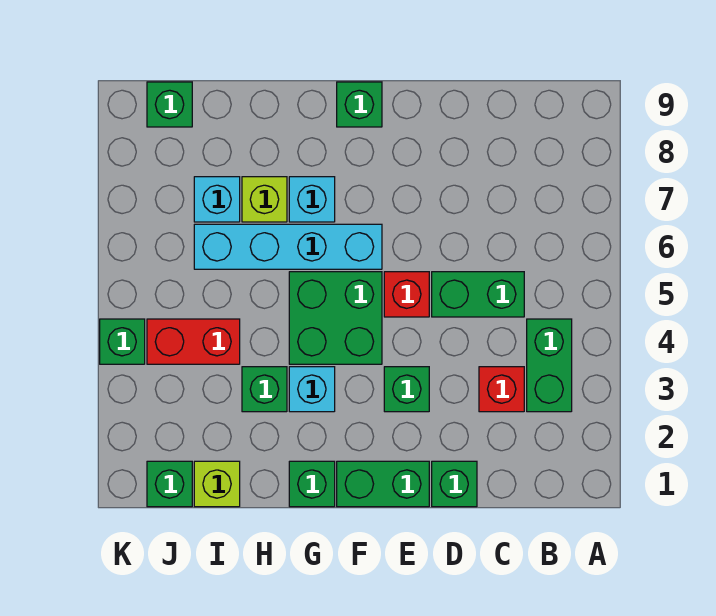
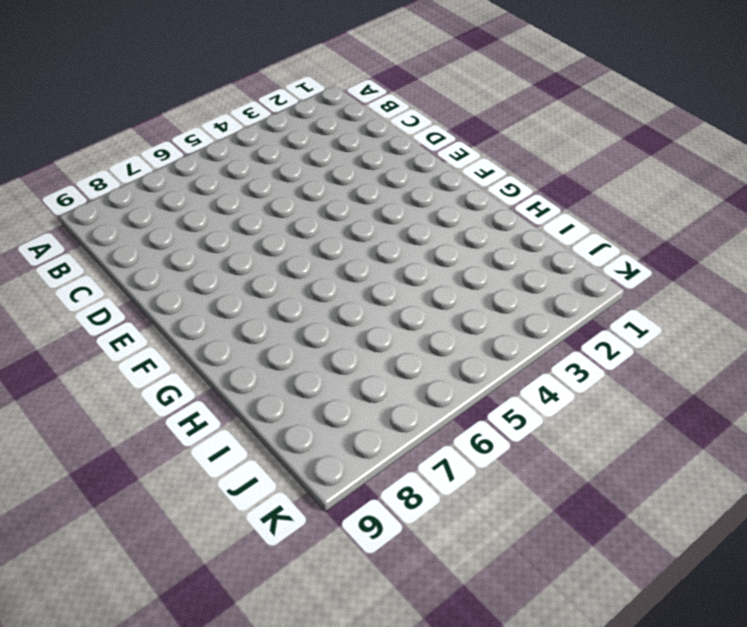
none -> green 1x2 brick [527,319,572,412]
none -> red 1x1 brick [479,367,524,412]
none -> green 1x2 brick [432,272,524,317]

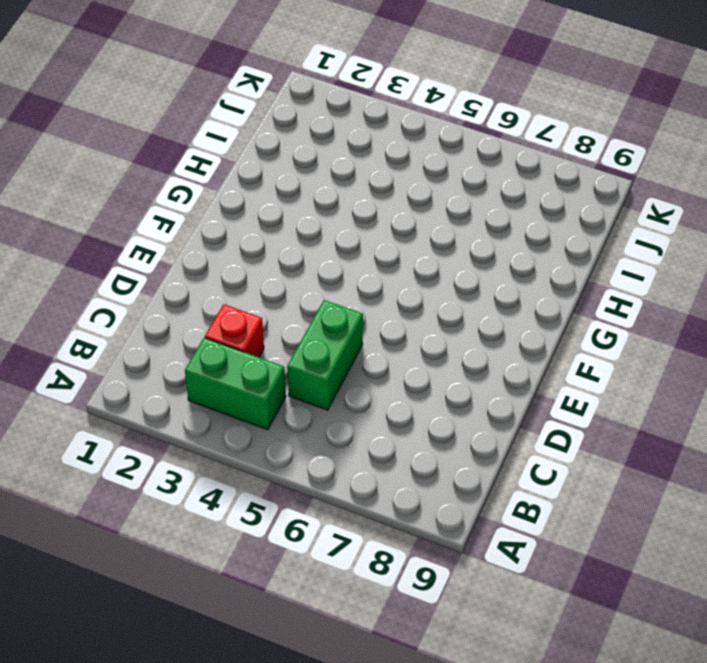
none -> green 1x1 brick [432,461,477,507]
none -> green 1x2 brick [337,461,429,507]
none -> green 1x1 brick [384,367,429,412]

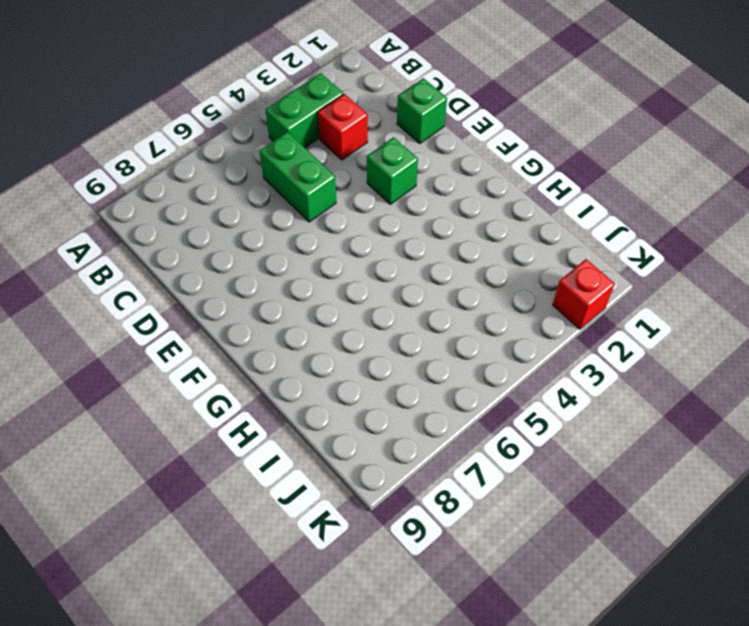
red 1x1 brick [553,259,615,329] -> red 1x1 brick moved to [384,272,429,317]
none -> green 1x2 brick [337,461,429,507]
none -> green 2x2 brick [289,272,382,364]
none -> cyan 1x4 brick [194,224,382,269]

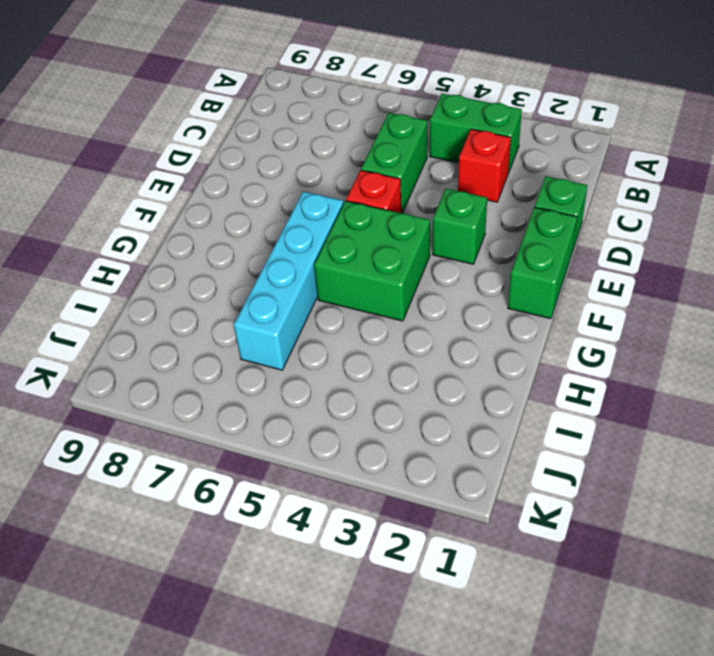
none -> green 1x1 brick [337,82,382,127]
none -> green 1x1 brick [289,461,335,507]
none -> cyan 1x1 brick [289,367,335,412]

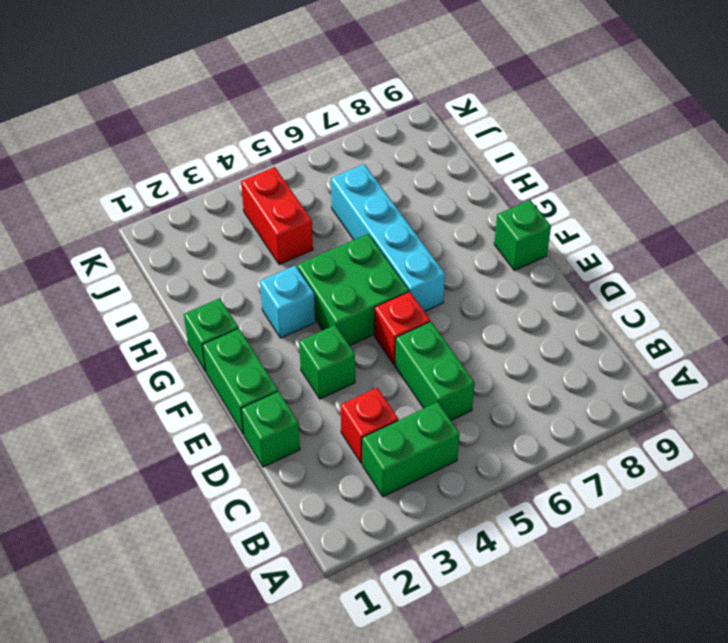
none -> cyan 1x1 brick [289,177,335,222]
none -> green 1x1 brick [242,367,287,412]
none -> lime 1x1 brick [242,177,287,222]

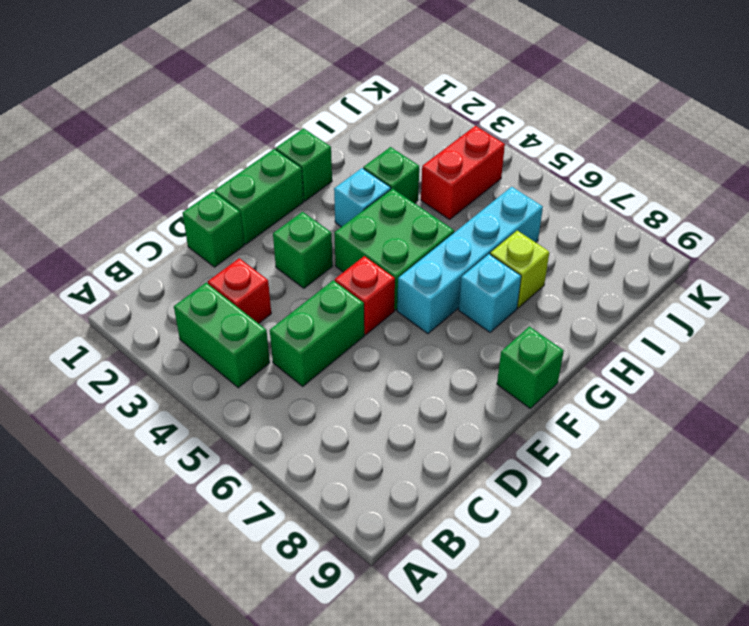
none -> lime 1x1 brick [194,461,240,507]
none -> cyan 1x1 brick [194,177,240,222]
none -> green 1x1 brick [147,461,192,507]

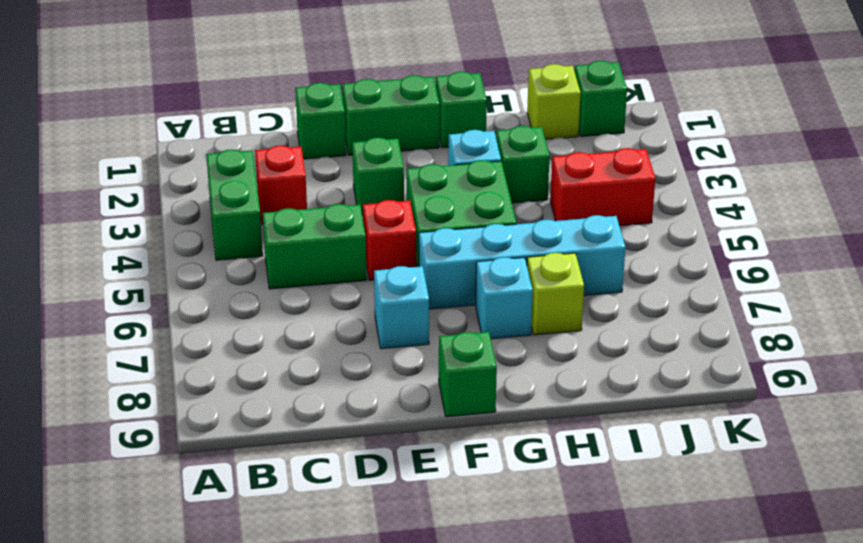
cyan 1x1 brick [374,266,429,349] -> cyan 1x1 brick moved to [194,177,240,222]
none -> green 1x1 brick [147,82,192,127]
none -> green 1x1 brick [100,319,145,364]

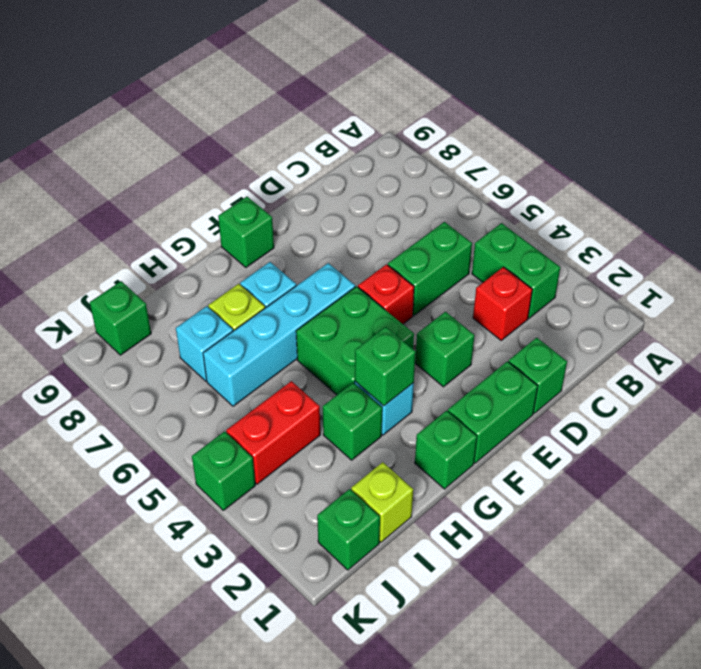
green 1x1 brick [355,327,416,406] -> none

